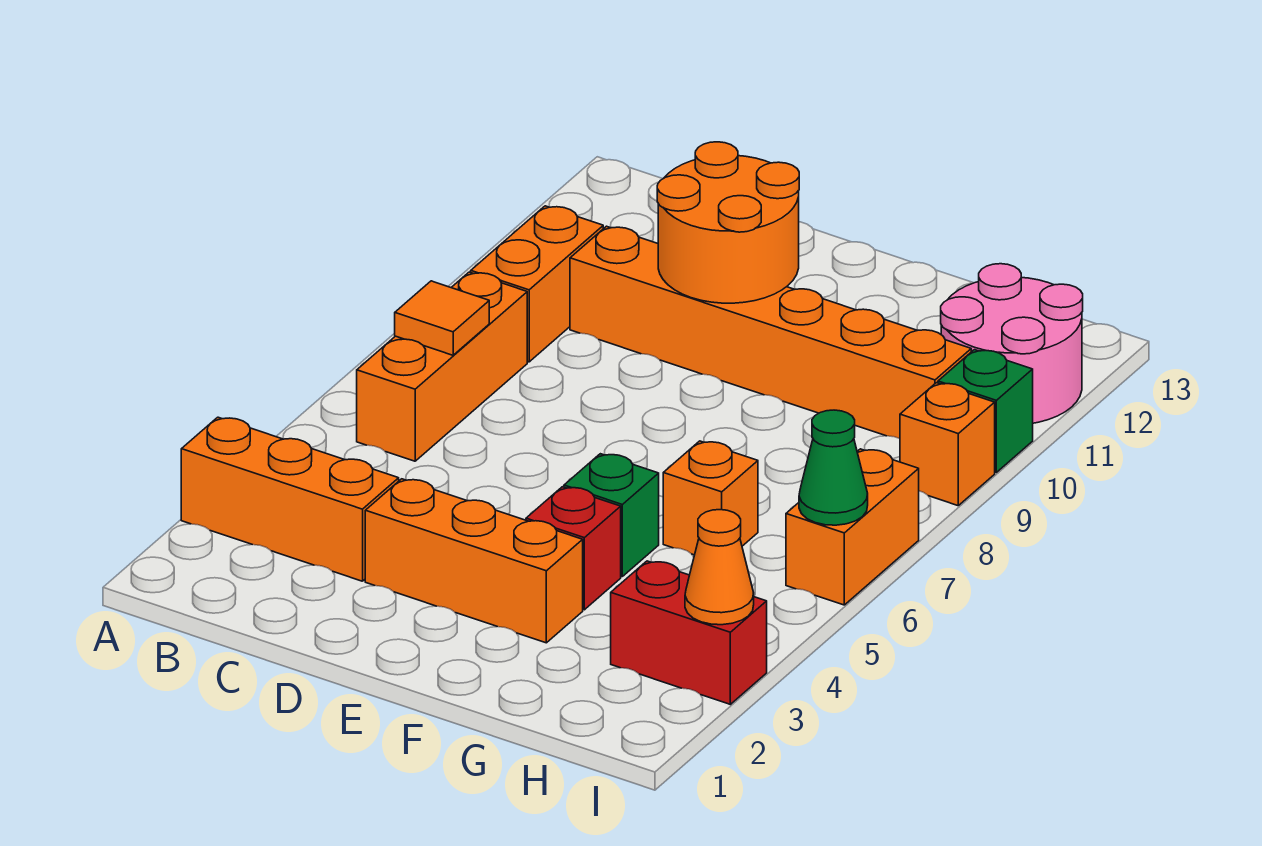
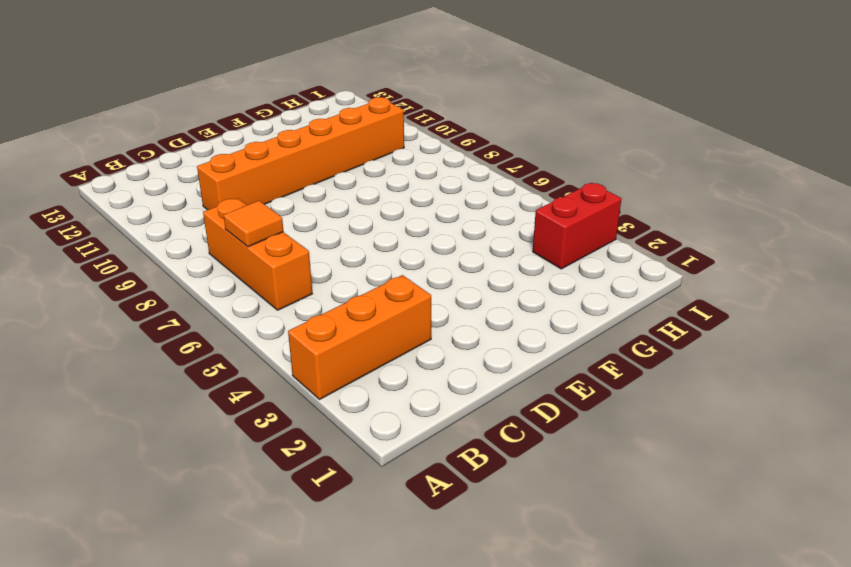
none -> orange 1x2 brick [471,206,603,362]
none -> orange 1x3 brick [365,479,583,643]
none -> red 1x1 brick [526,487,621,610]

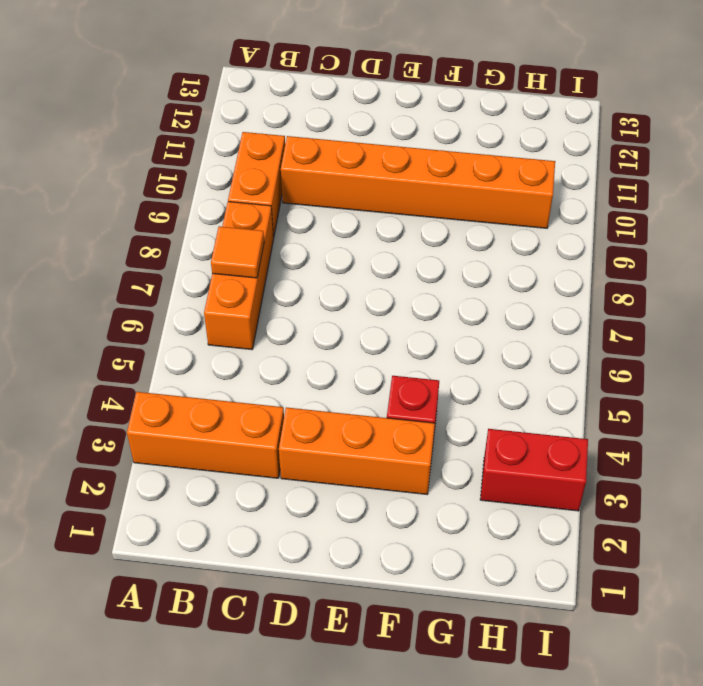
none -> green 1x1 brick [564,454,659,576]
none -> orange 1x1 brick [663,441,758,555]
none -> pink 2x2 round brick [941,264,1083,423]

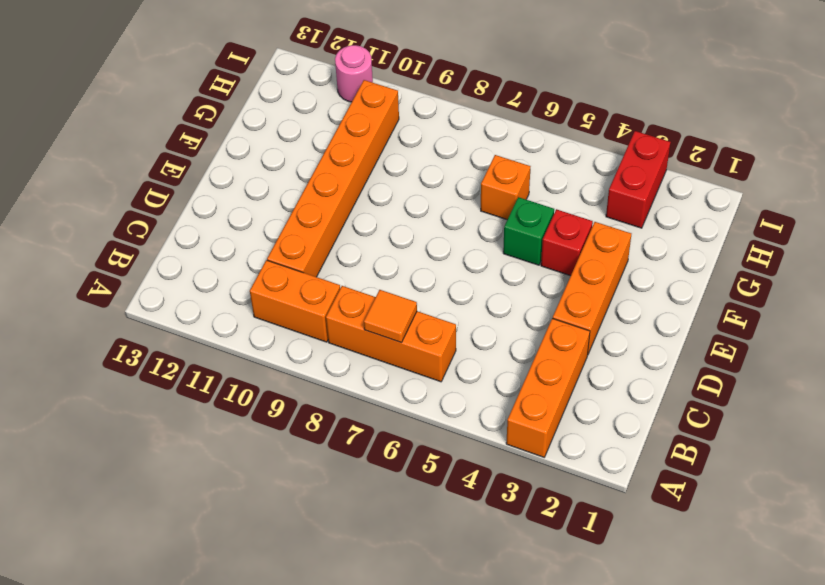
pink 1x1 round brick [335,45,373,102] -> pink 2x2 round brick [941,264,1083,423]
none -> orange 1x2 brick [786,449,919,605]
none -> orange 1x1 brick [900,383,995,506]
none -> green 1x1 brick [938,350,1033,472]

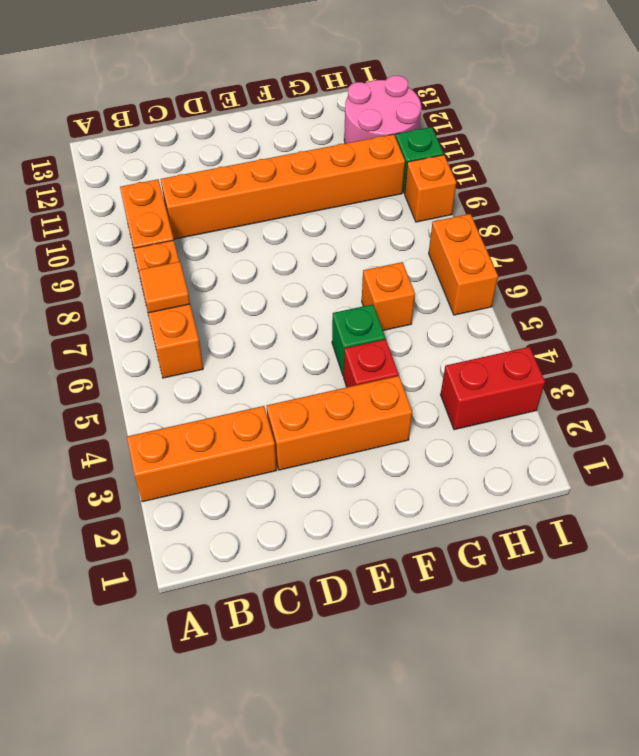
none -> orange 2x2 round brick [657,142,799,303]
none -> orange 1x1 cone [685,510,754,625]
none -> green 1x1 cone [799,410,868,525]

